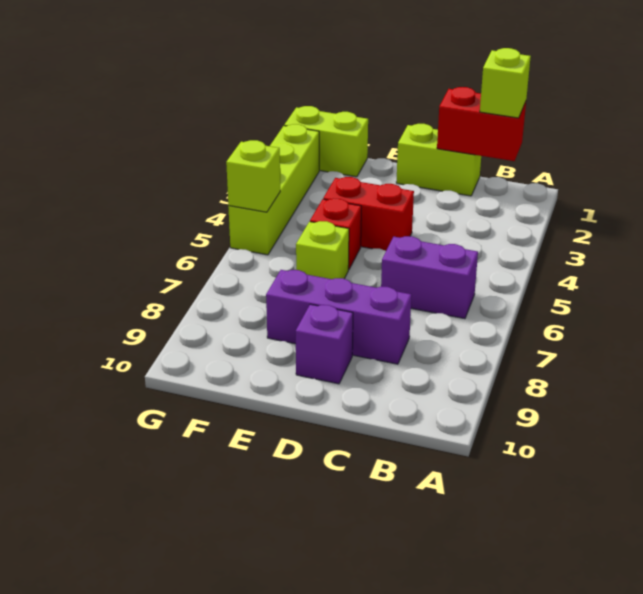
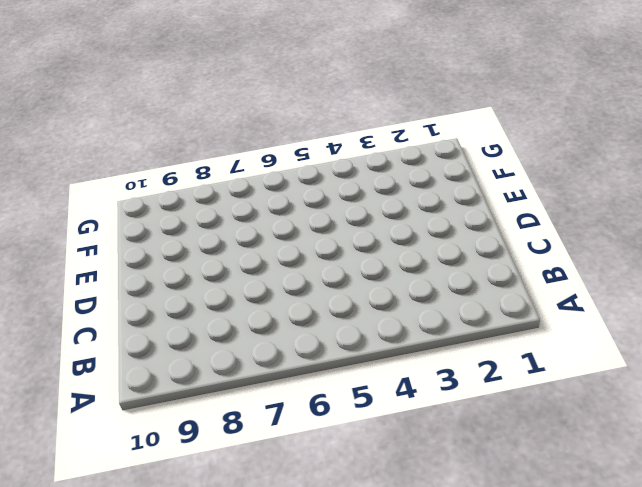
none -> purple 1x2 brick [381,236,478,319]
none -> lime 1x2 brick [396,124,481,196]
none -> purple 1x3 brick [266,270,411,364]

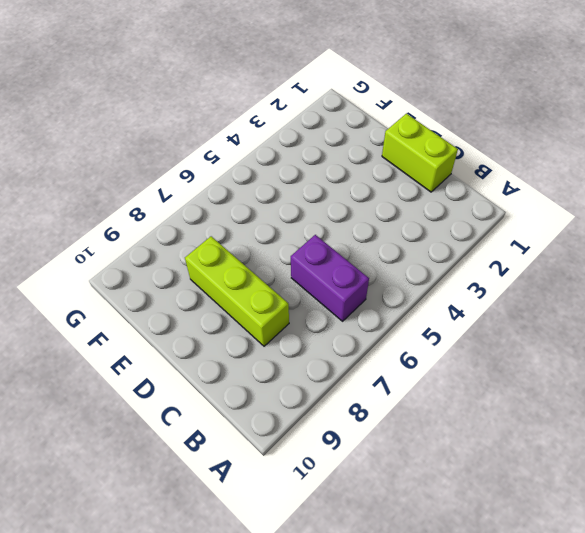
lime 1x3 brick [185,236,289,346] -> purple 1x3 brick [266,270,411,364]
none -> red 1x2 brick [323,177,414,251]
none -> purple 1x1 brick [296,304,353,384]
none -> red 1x1 brick [310,198,361,270]

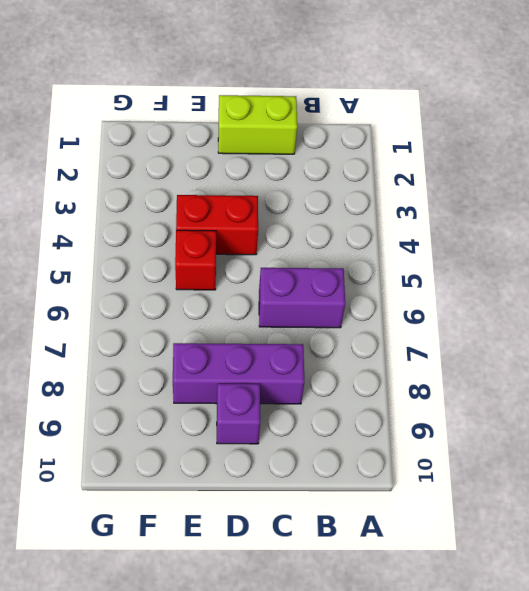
none -> lime 1x1 brick [296,221,349,279]
none -> lime 1x2 brick [284,106,368,177]
none -> lime 1x4 brick [228,124,319,255]

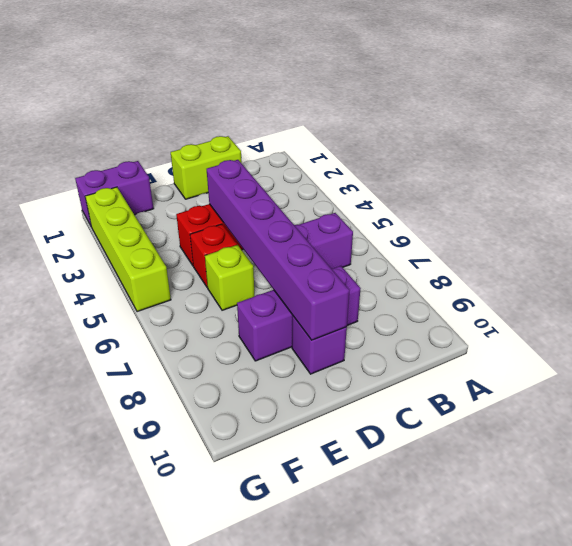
purple 1x6 brick [207,160,350,340] -> none
purple 1x2 brick [75,161,154,227] -> lime 1x2 brick [284,106,368,177]
none -> red 1x2 brick [437,87,526,161]
none -> lime 1x1 brick [226,140,280,212]
none -> lime 1x1 brick [480,48,531,118]

